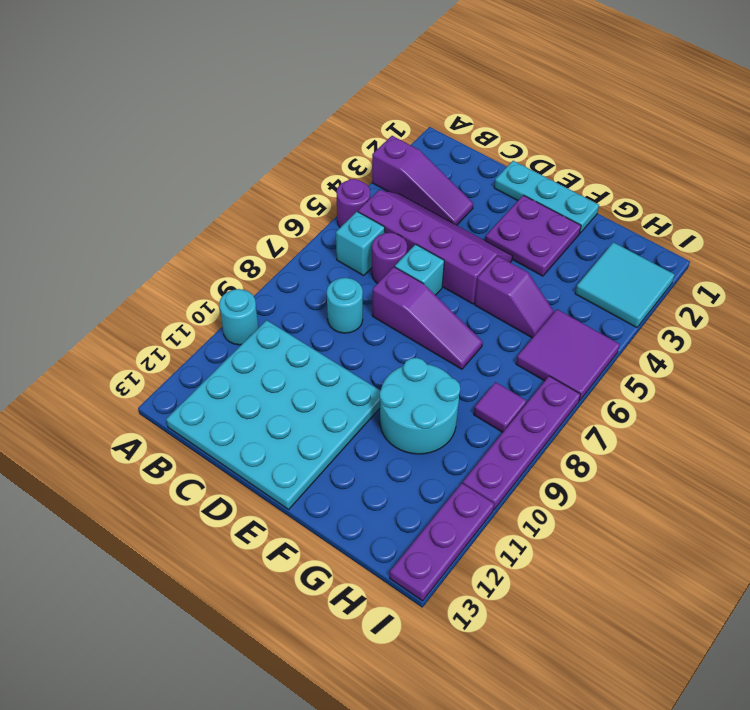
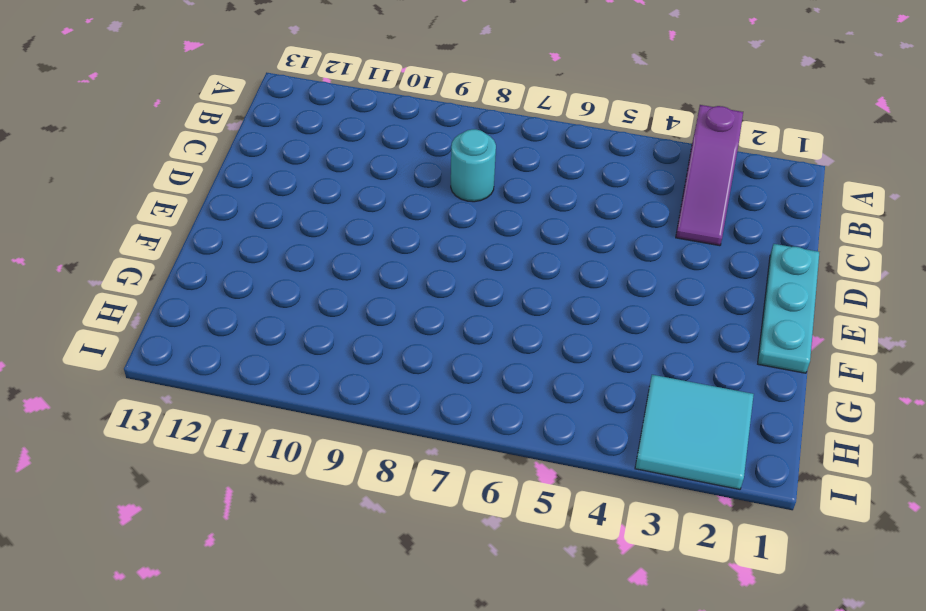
none -> purple 1x1 round brick [336,179,370,227]
none -> cyan 1x1 round brick [219,289,258,345]
none -> purple 2x4 slope [358,190,513,304]

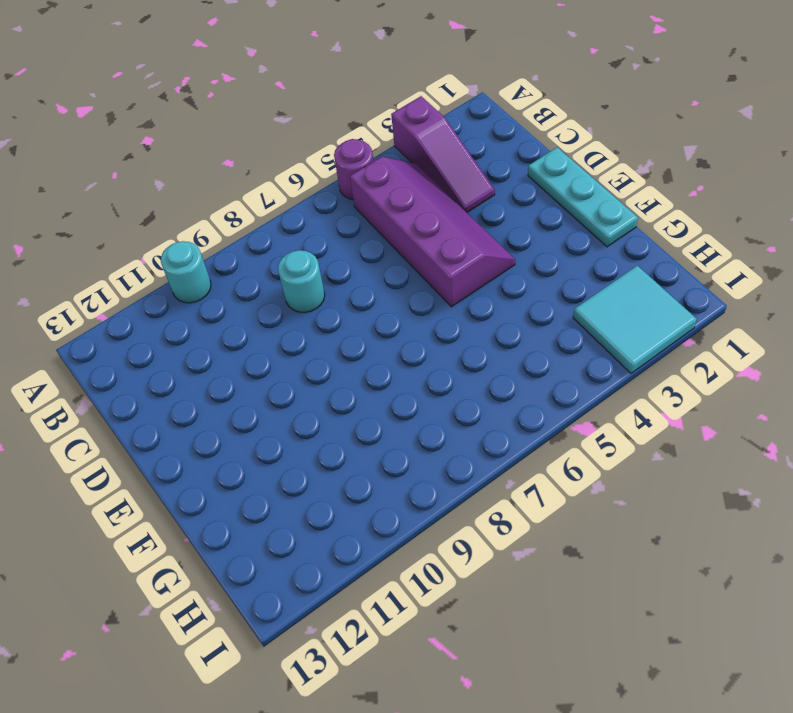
none -> cyan 1x1 brick [336,212,385,276]
none -> cyan 4x4 plate [166,320,380,509]
none -> purple 1x1 round brick [372,233,407,284]

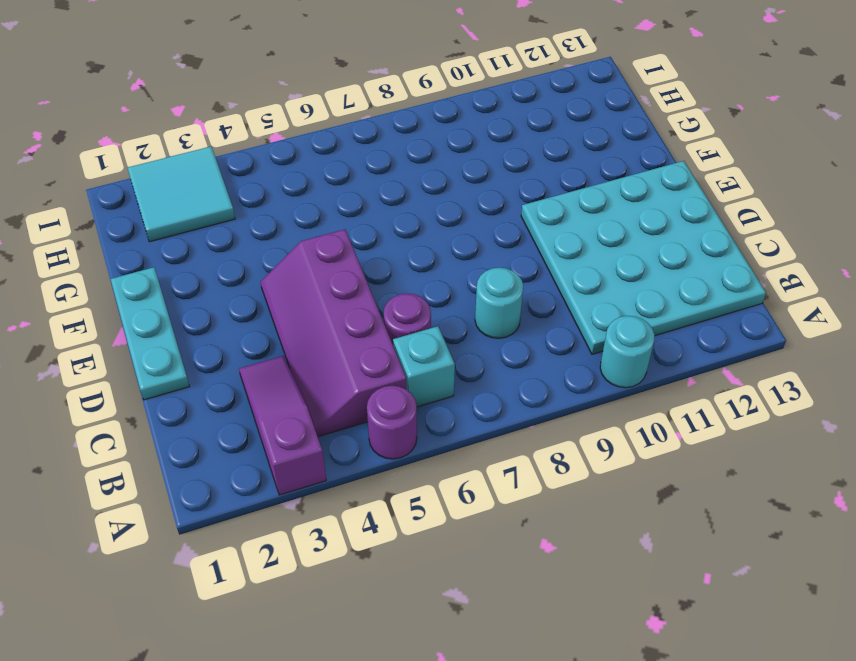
none -> cyan 1x1 brick [395,244,444,295]
none -> purple 1x3 slope [372,267,483,369]
none -> purple 2x2 plate [485,195,581,276]

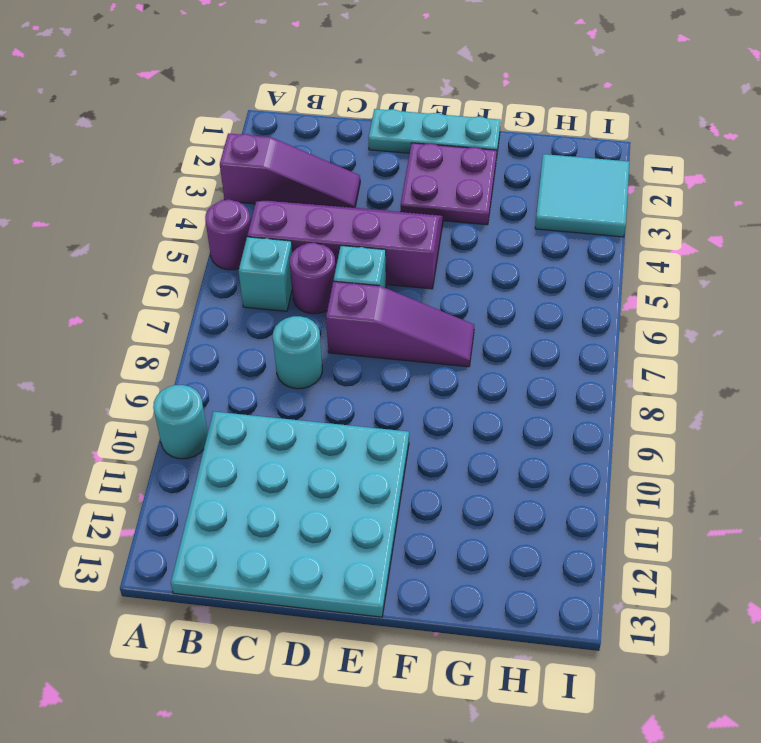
none -> purple 1x2 slope [475,256,554,338]
none -> cyan 2x2 round brick [380,358,460,454]
none -> purple 2x2 tile [516,309,620,401]

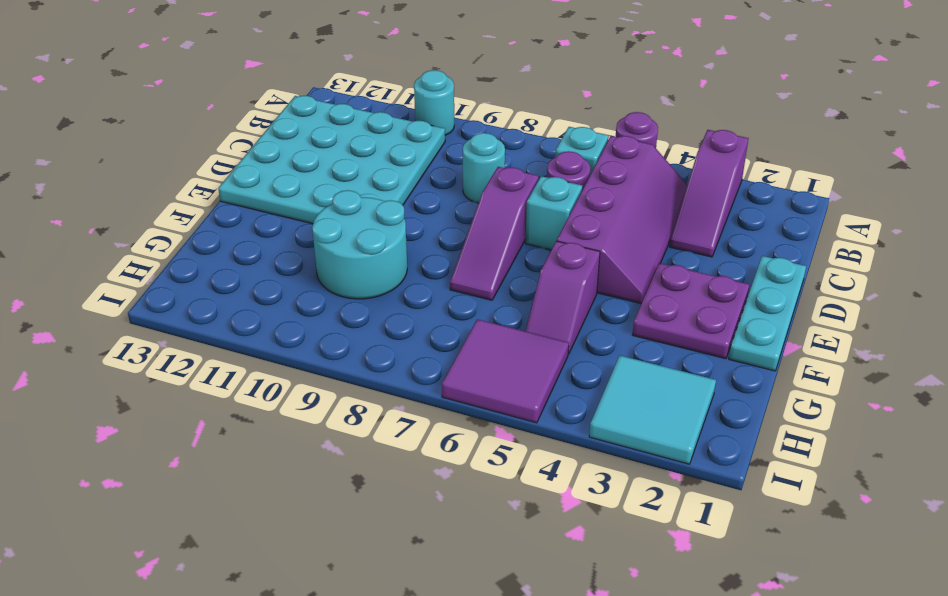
none -> purple 1x1 tile [474,382,527,432]
none -> purple 1x4 plate [463,376,580,510]
none -> purple 1x3 plate [390,483,494,601]

